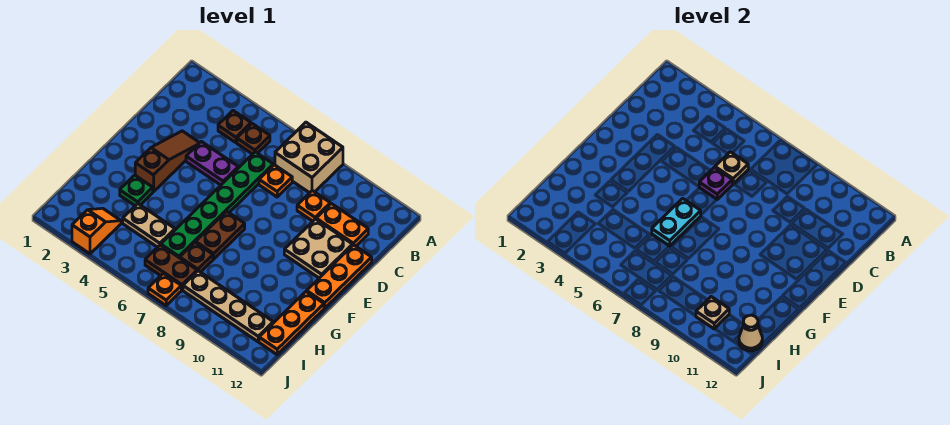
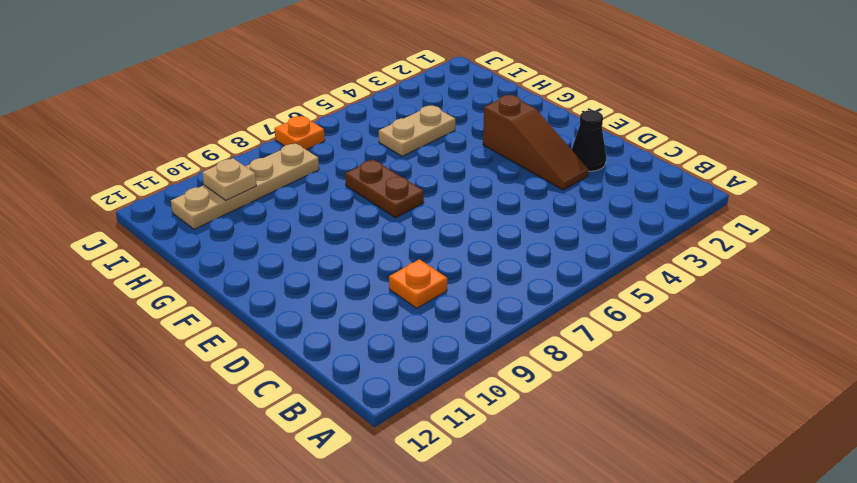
black 1x1 cone [572,110,606,171] -> none
none -> tan 2x2 brick [275,122,343,193]
none -> brown 1x1 plate [218,111,251,143]
none -> brown 1x1 plate [237,124,270,154]

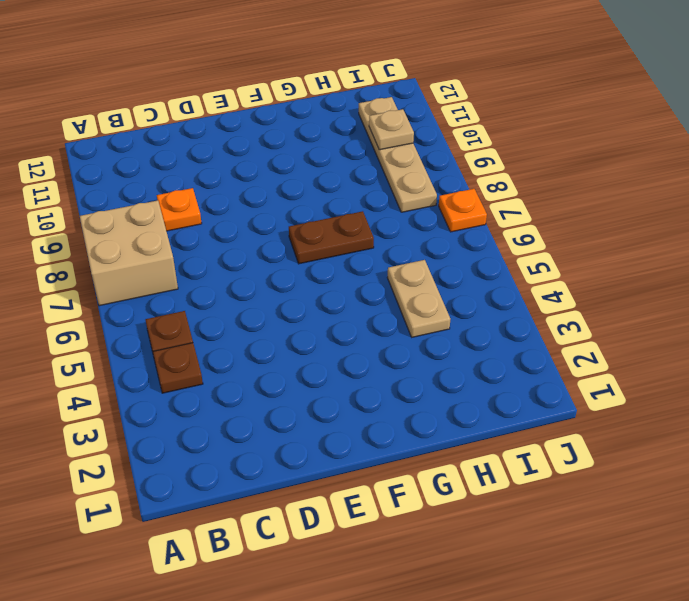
none -> green 1x6 plate [161,152,273,258]
none -> orange 1x1 plate [259,165,292,197]
none -> orange 1x2 plate [316,204,368,246]

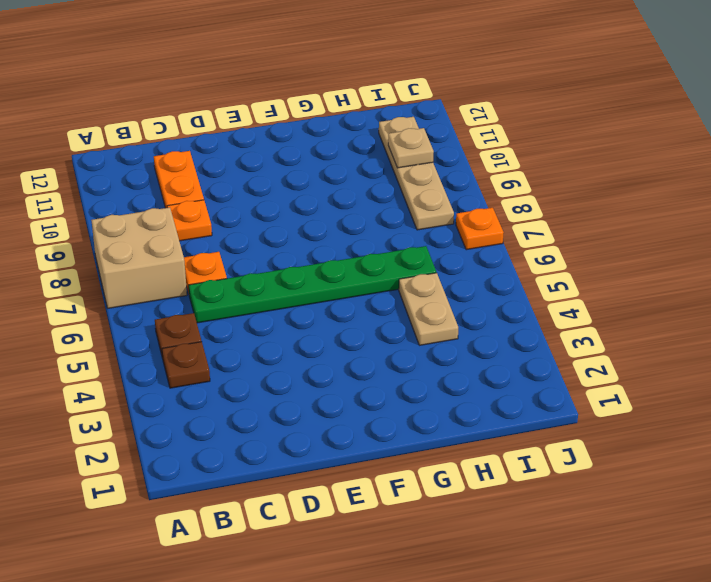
none -> brown 1x3 slope [135,131,199,192]
none -> purple 1x2 plate [186,141,238,185]
none -> tan 2x2 plate [284,219,353,278]

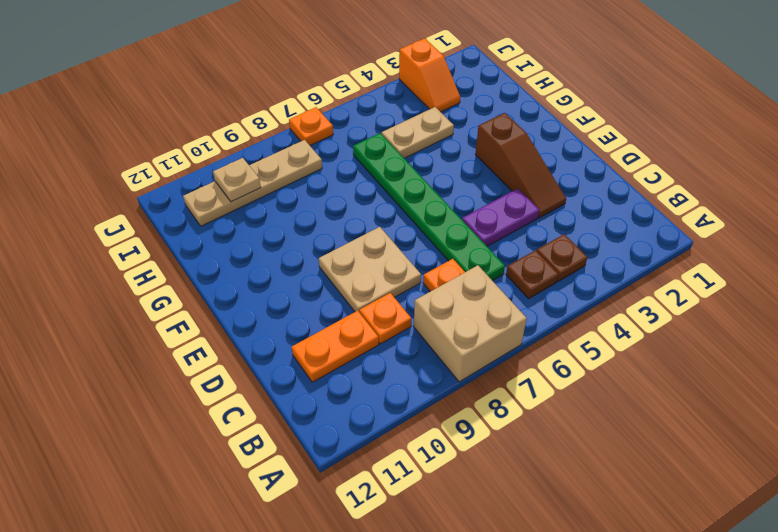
tan 2x2 plate [319,227,421,313] -> tan 2x2 plate moved to [284,219,353,278]
none -> orange 1x3 plate [307,245,372,308]
none -> brown 1x2 plate [196,211,245,259]
none -> green 1x1 plate [120,175,153,206]

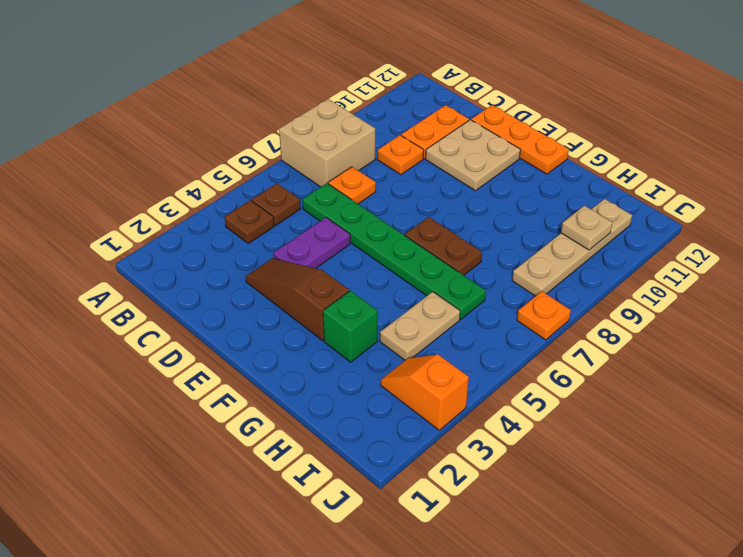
green 1x1 brick [323,291,378,362] -> green 1x1 plate [120,175,153,206]
none -> orange 1x3 plate [259,292,324,355]
none -> brown 1x1 plate [180,242,213,272]
none -> brown 1x2 plate [145,245,197,290]

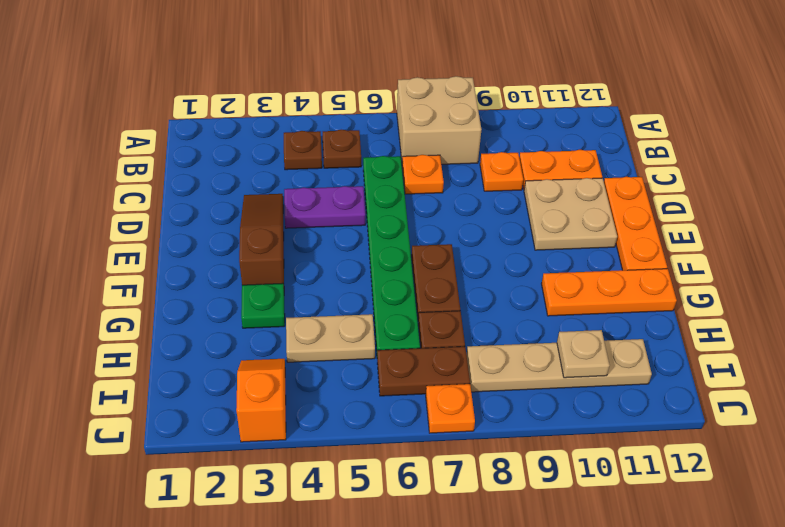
orange 1x3 plate [542,269,677,316] -> orange 1x3 plate turned to [259,292,324,355]
none -> tan 1x1 plate [715,152,748,184]
none -> purple 1x1 plate [699,167,732,199]
none -> cyan 1x2 plate [652,198,701,246]

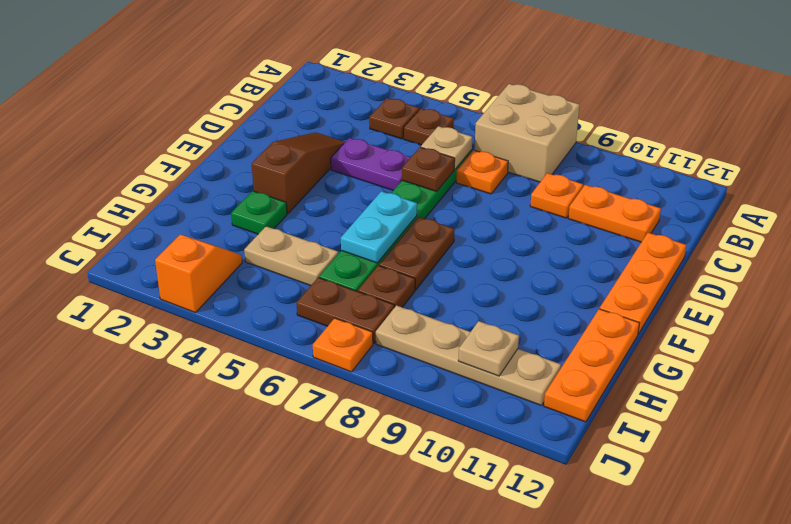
brown 1x1 plate [402,147,455,191] -> purple 1x1 plate [699,167,732,199]
none -> tan 2x2 plate [284,219,353,278]
none -> tan 1x1 cone [739,315,762,351]

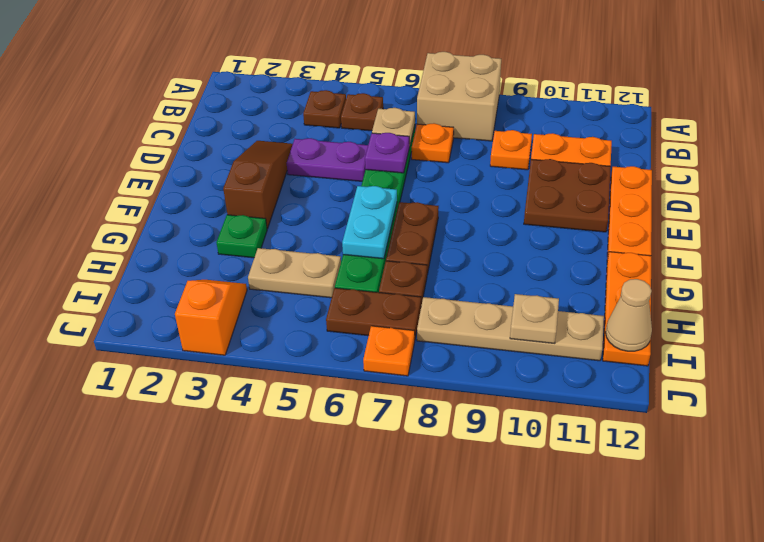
brown 2x2 plate [524,159,611,232] -> tan 2x2 plate [284,219,353,278]

